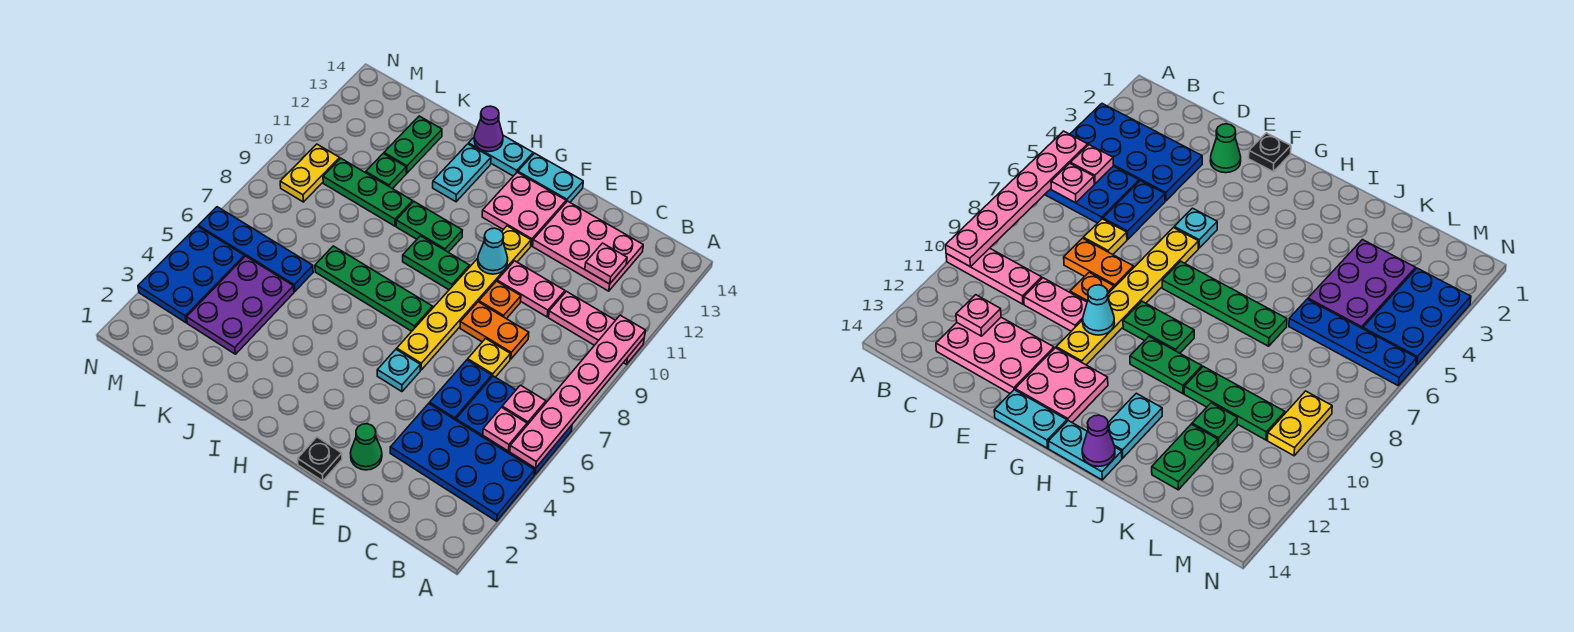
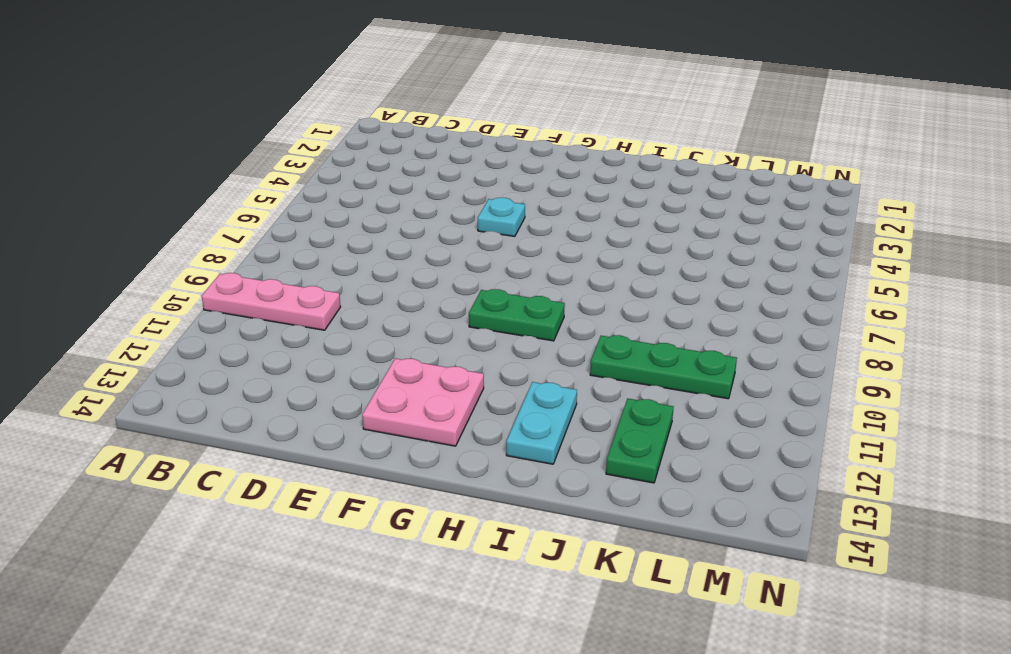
none -> blue 2x4 plate [390,404,535,521]
none -> blue 2x3 plate [456,376,572,475]
none -> pink 2x3 plate [533,201,643,291]
none -> blue 1x2 plate [430,360,492,420]

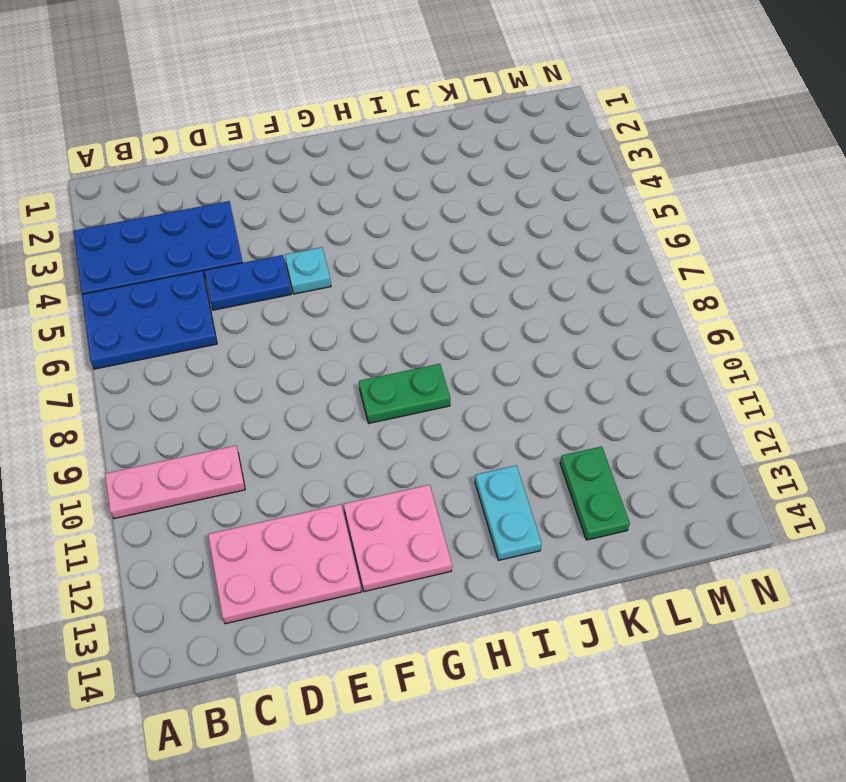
blue 1x2 plate [205,255,291,310] -> blue 1x2 plate turned to [430,360,492,420]
none -> yellow 1x1 plate [468,339,510,377]
none -> orange 1x2 plate [460,302,529,359]
none -> pink 1x2 plate [497,261,565,317]
none -> green 1x1 cone [351,424,382,470]

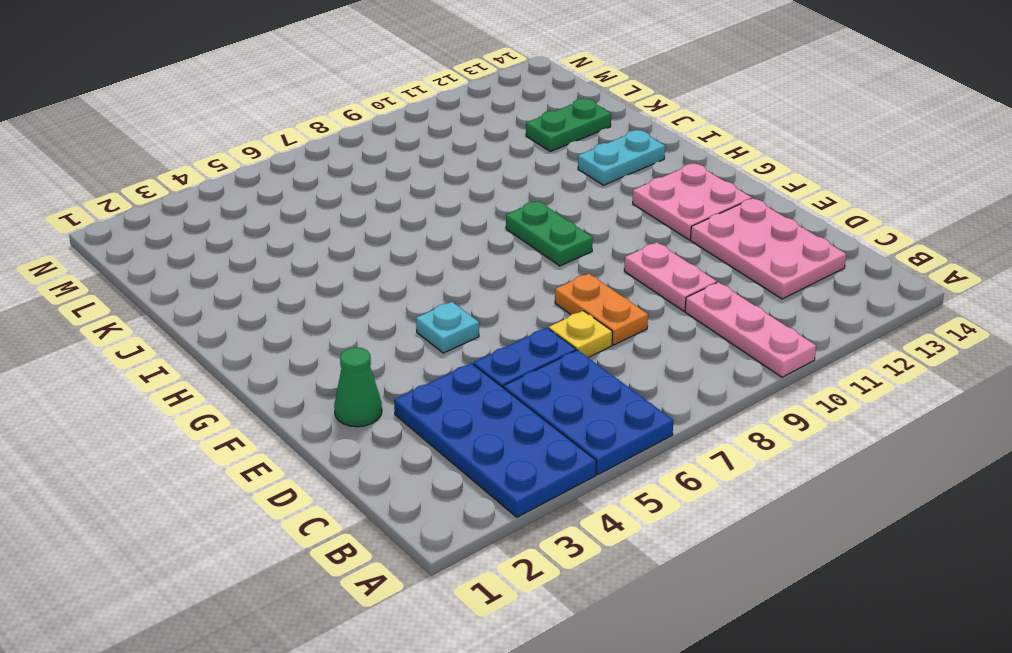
none -> orange 1x1 plate [479,281,521,319]
none -> black 1x1 plate [298,437,342,481]
none -> yellow 1x6 plate [397,226,531,370]
none -> cyan 1x2 plate [518,153,583,202]

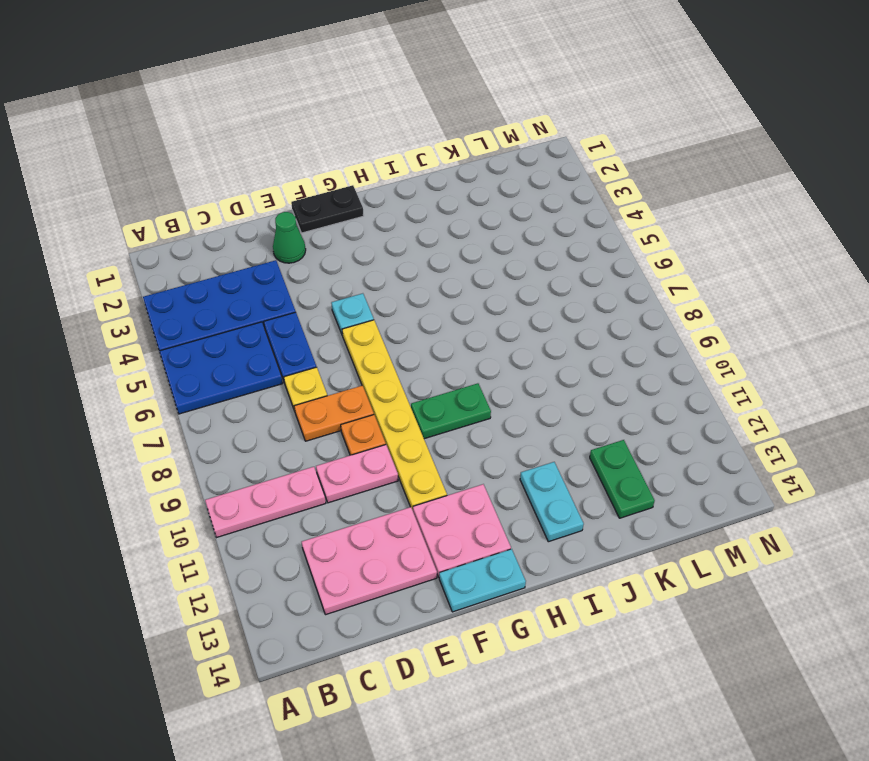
black 1x2 plate [291,185,364,233] -> black 1x1 plate [298,437,342,481]
none -> green 1x4 plate [315,246,433,331]
none -> green 1x2 plate [396,202,462,252]
none -> cyan 1x2 plate [468,135,533,176]
none -> green 1x3 plate [323,158,413,226]

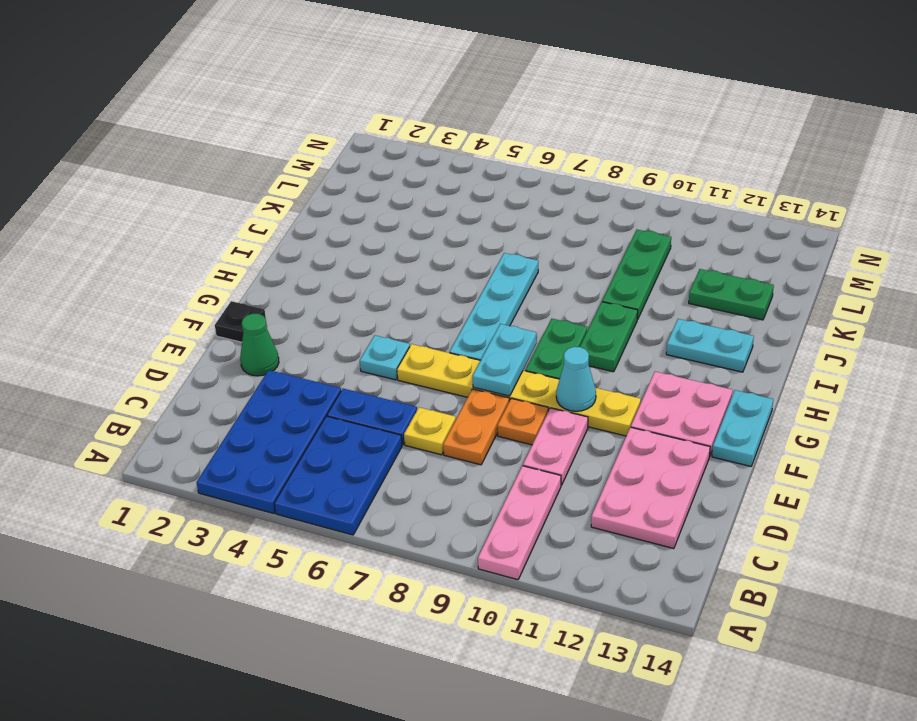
cyan 1x2 plate [472,324,537,396] -> cyan 1x2 plate moved to [468,135,533,176]
cyan 1x4 plate [450,253,538,360] -> green 1x4 plate [315,246,433,331]
none -> purple 2x3 plate [187,256,294,354]
none -> blue 1x4 plate [198,207,313,292]
none -> green 1x1 plate [366,154,406,189]
none -> blue 2x3 plate [138,226,244,323]

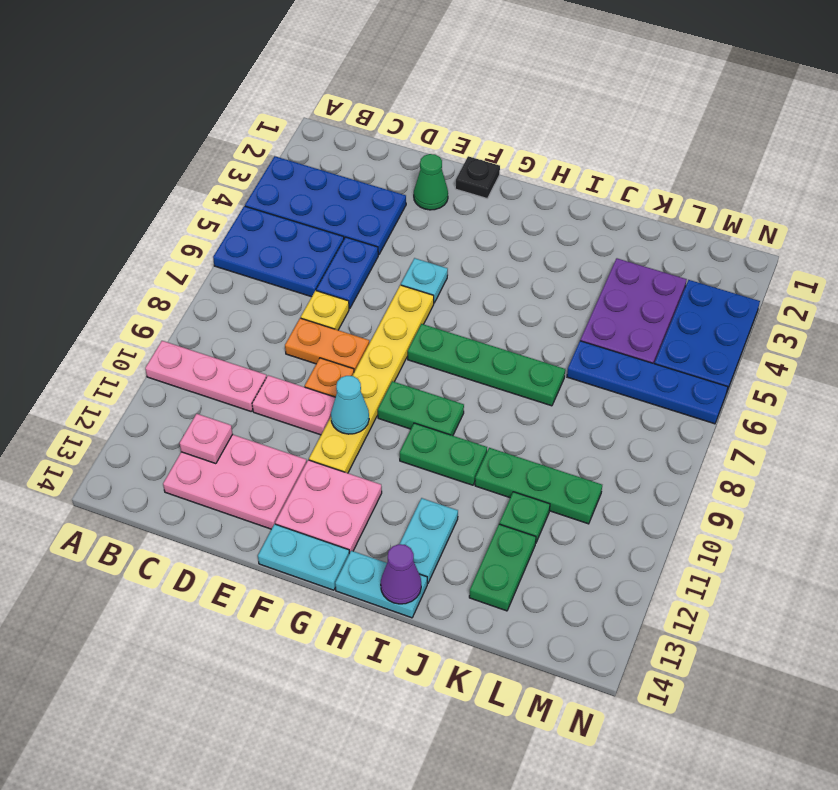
none -> yellow 1x2 plate [280,144,340,202]
none -> pink 1x6 plate [510,315,645,468]
none -> pink 1x1 plate [483,407,527,451]
none -> pink 1x1 plate [502,385,546,425]

